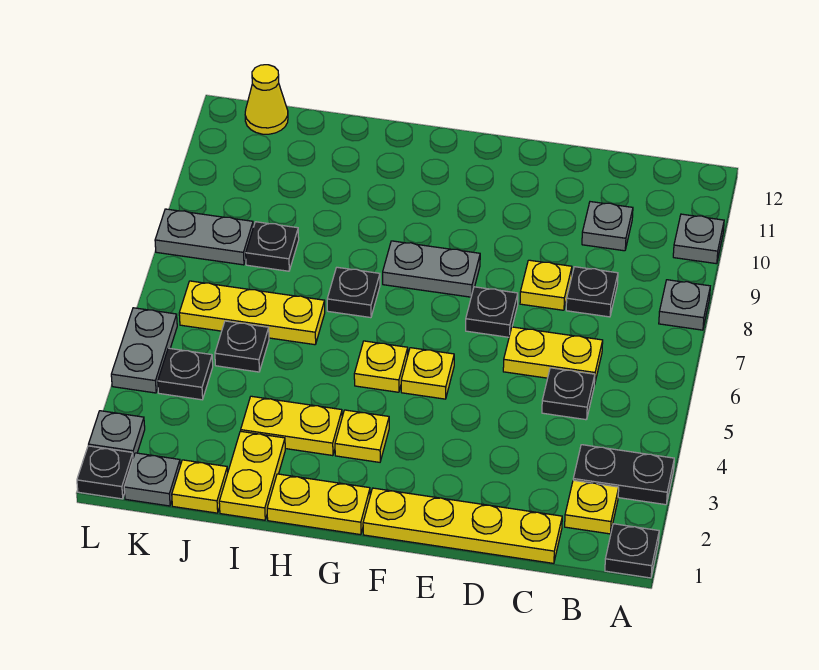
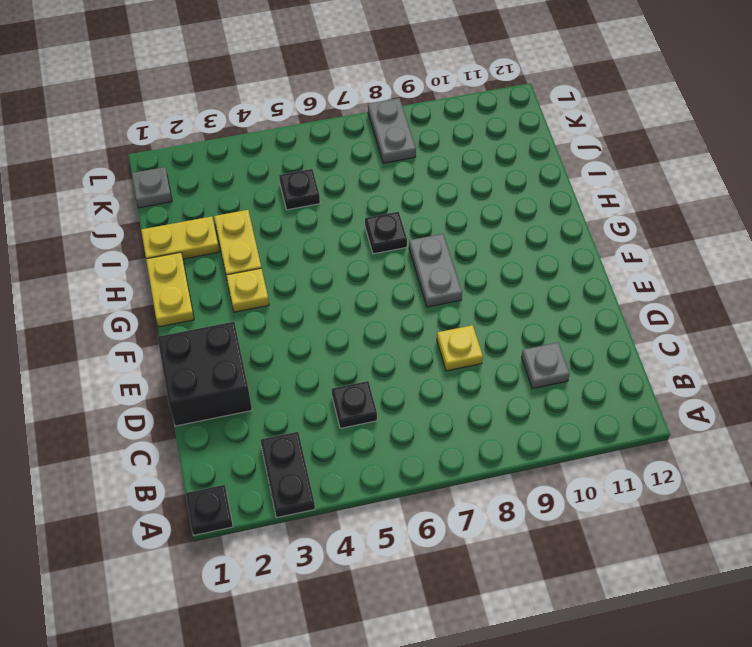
black 2x2 brick [158,322,252,426] -> yellow 1x4 plate [363,488,562,563]
none -> grey 1x1 plate [659,280,710,330]
none -> grey 1x1 plate [673,214,724,264]
none -> yellow 1x1 plate [565,480,619,534]
none -> yellow 1x2 plate [503,327,603,385]

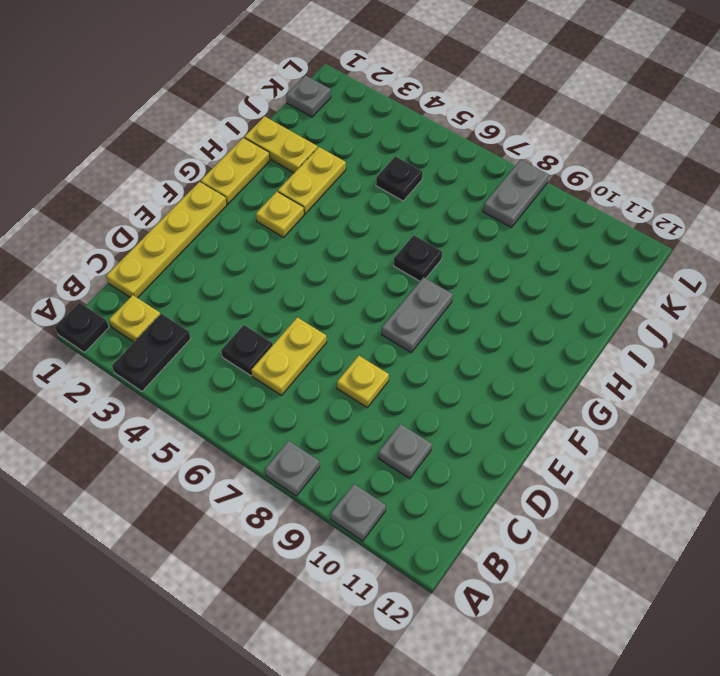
none -> black 1x1 plate [566,267,618,317]
none -> black 1x1 plate [466,287,518,337]
none -> yellow 1x1 plate [401,348,454,399]
none -> yellow 1x1 plate [354,341,408,392]

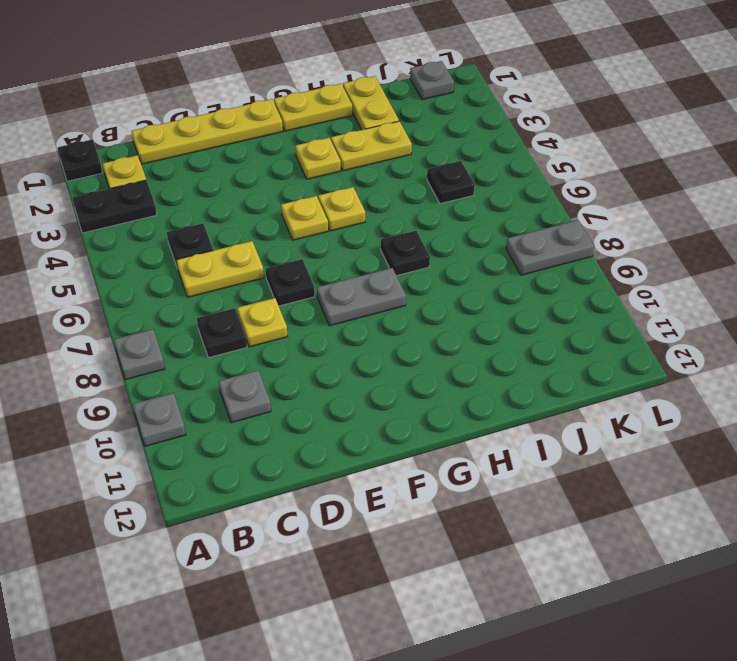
none -> yellow 1x3 plate [179,281,325,345]
none -> yellow 1x1 plate [172,460,228,513]
none -> black 1x1 plate [246,222,299,271]
none -> black 1x1 plate [158,348,213,400]

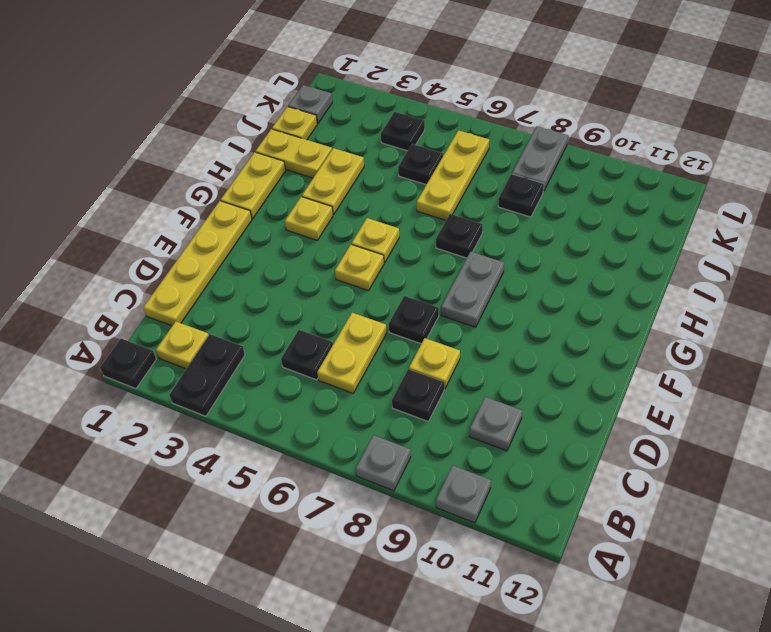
none -> yellow 1x1 cone [245,65,288,134]
none -> black 1x1 plate [77,446,133,499]
none -> grey 1x1 plate [89,411,145,458]
none -> grey 1x2 plate [111,308,177,393]

